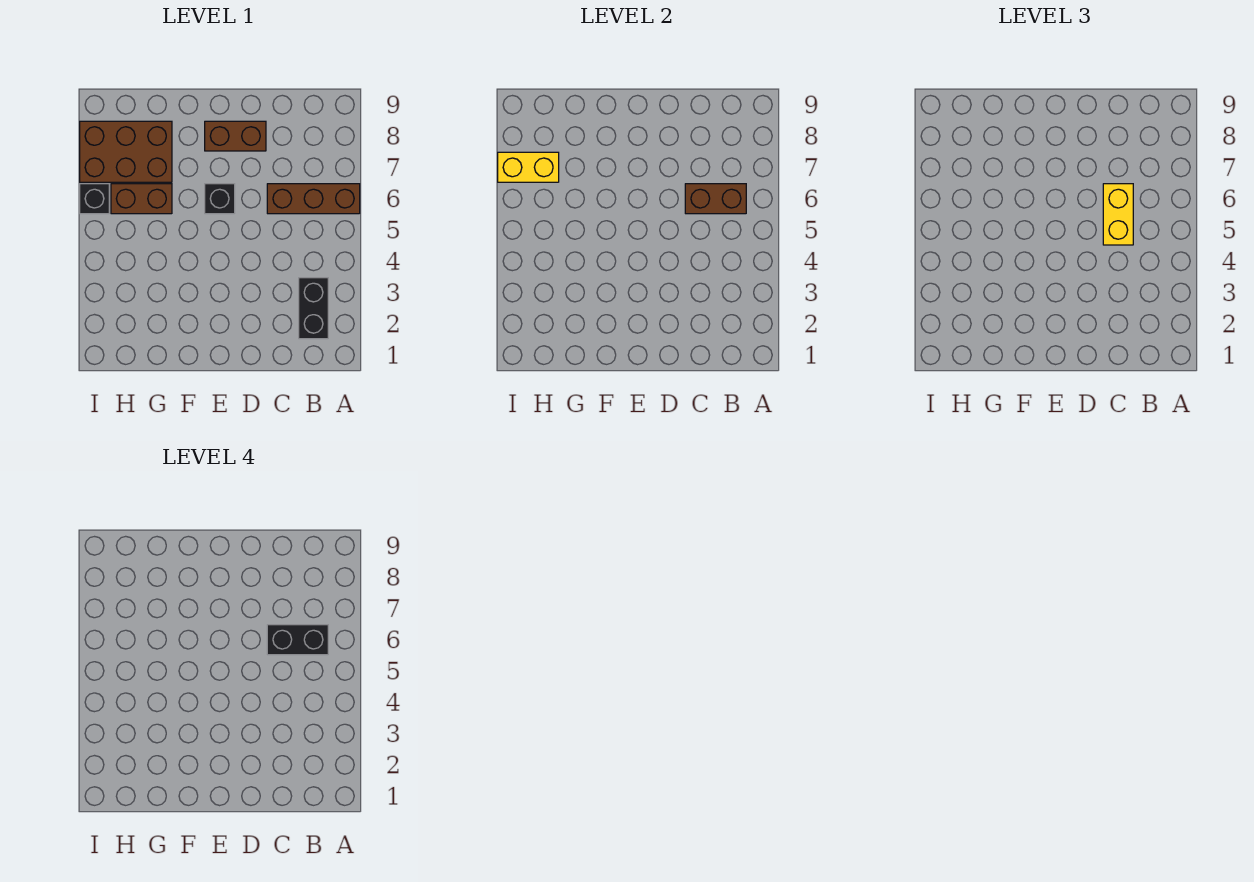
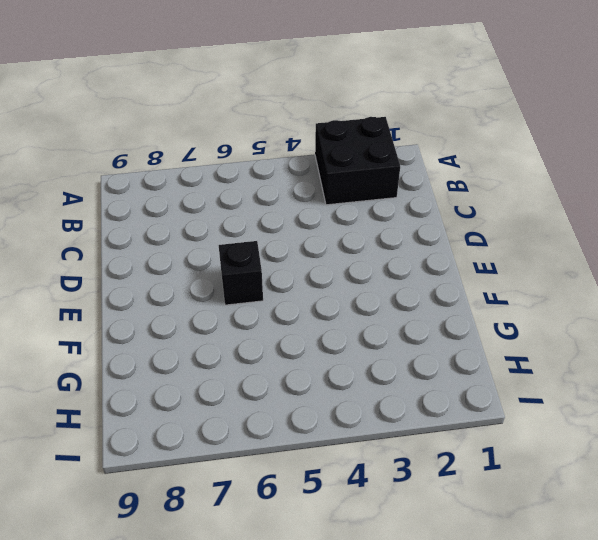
black 2x2 brick [315,117,400,205] -> black 1x2 brick [299,278,328,339]
none -> brown 1x3 brick [267,184,360,214]
none -> brown 1x2 brick [205,121,266,151]

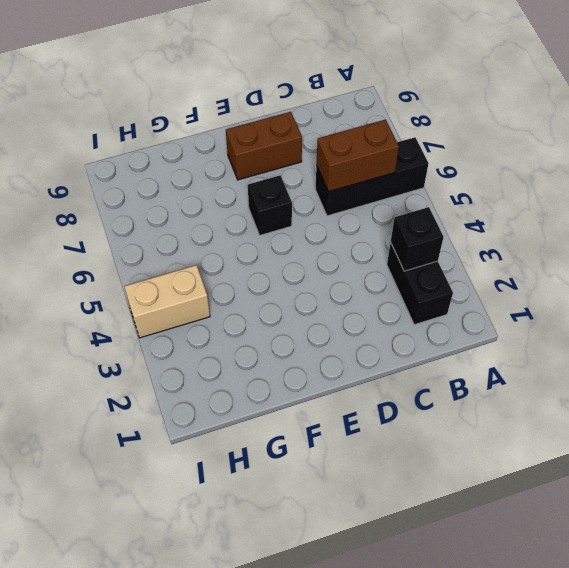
black 1x3 brick [315,137,429,216] -> brown 1x3 brick [267,184,360,214]
black 1x1 brick [391,207,444,271] -> black 1x1 brick moved to [80,184,109,214]
tan 1x2 brick [124,265,210,338] -> none
none -> brown 1x2 brick [111,184,172,214]
none -> brown 2x3 brick [80,121,172,182]

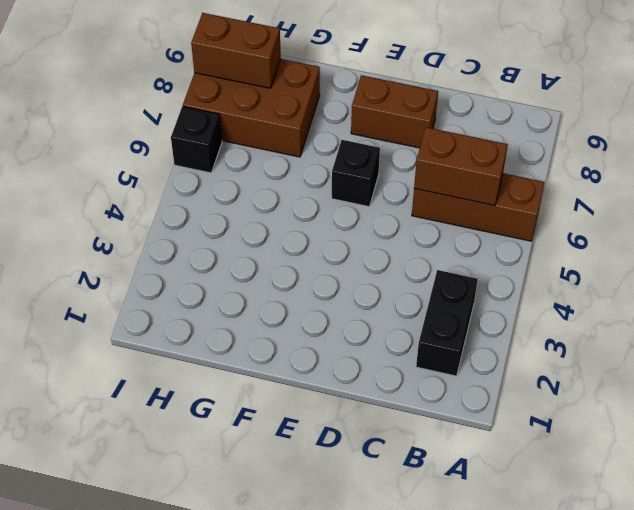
brown 1x2 brick [191,13,281,88] -> brown 1x2 brick moved to [111,184,172,214]
none -> yellow 1x2 brick [498,152,559,182]
none -> yellow 1x2 brick [1103,184,1133,245]

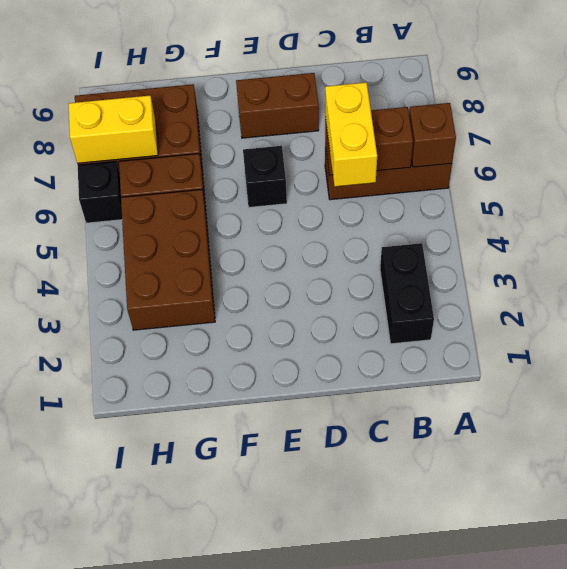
brown 1x1 brick [409,103,456,167] -> none
brown 2x3 brick [121,189,215,330] -> none
none -> black 1x2 brick [267,625,328,655]

